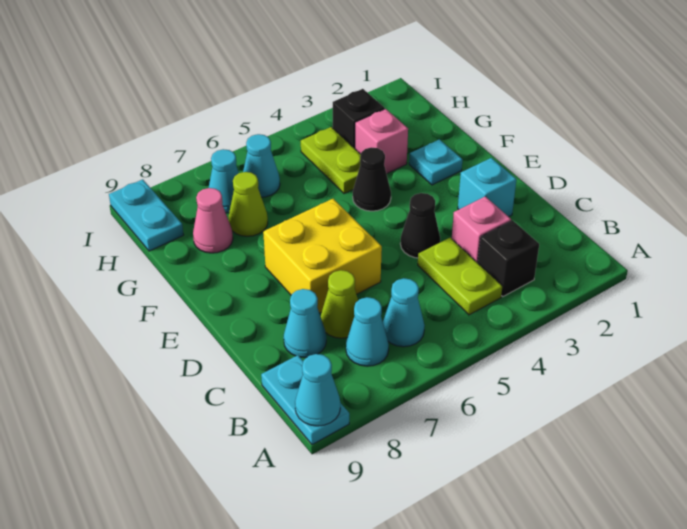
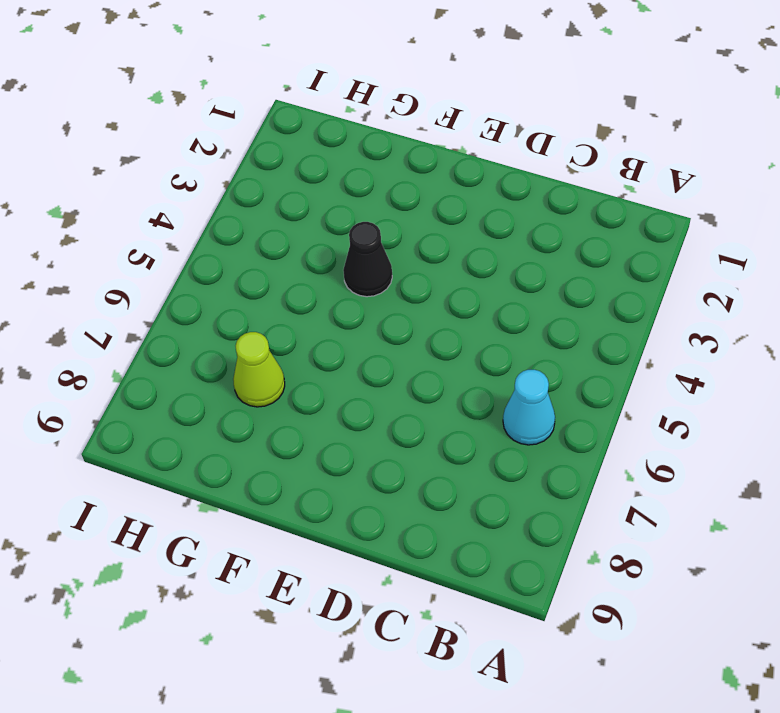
none -> cyan 1x2 plate [261,355,349,445]
none -> black 1x1 brick [478,220,539,297]
none -> lime 1x2 plate [418,238,503,315]

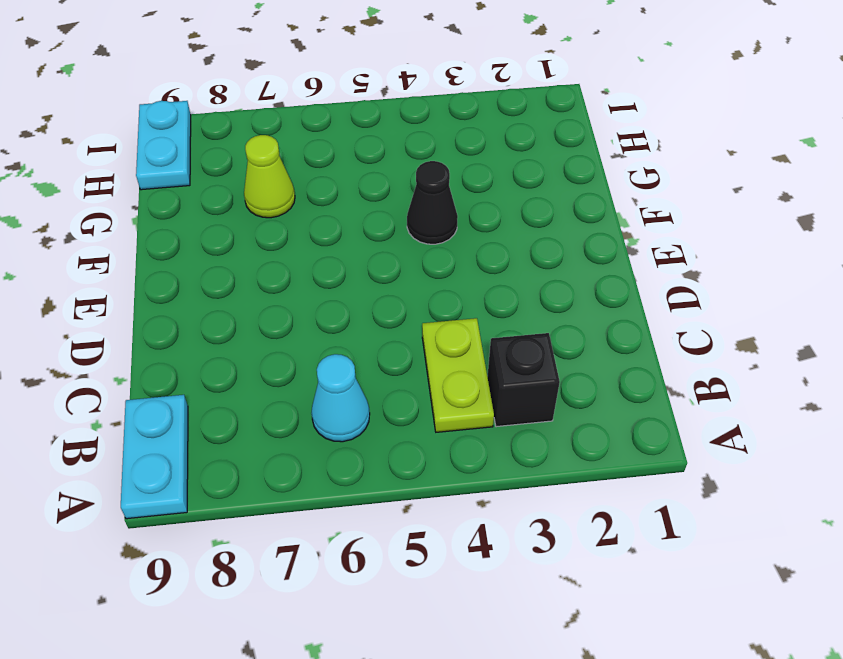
none -> cyan 1x1 cone [346,297,389,366]
none -> pink 1x1 brick [452,196,511,263]
none -> lime 1x1 cone [321,270,358,338]

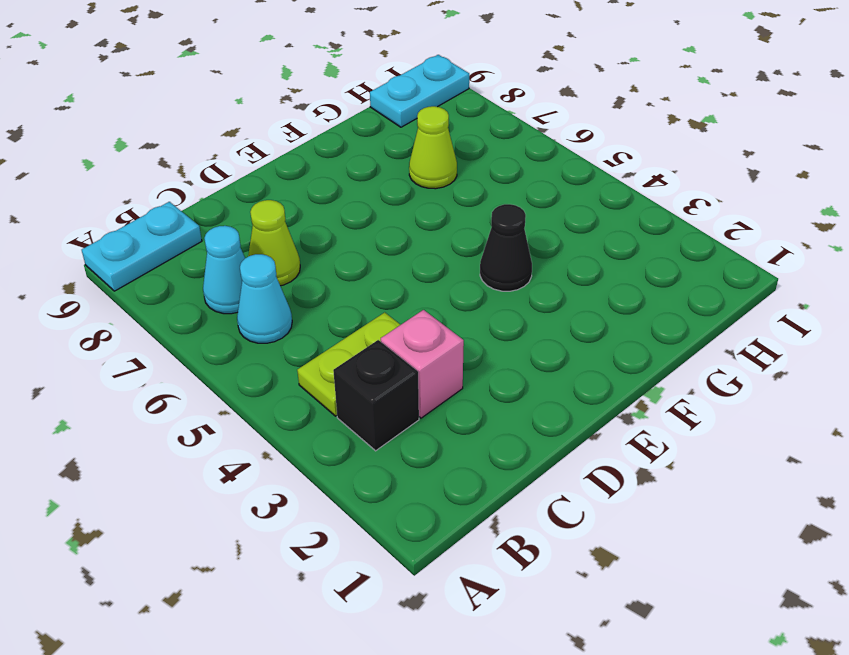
none -> cyan 1x1 cone [284,289,326,358]
none -> cyan 1x1 brick [458,158,517,217]
none -> black 1x1 cone [400,193,440,258]

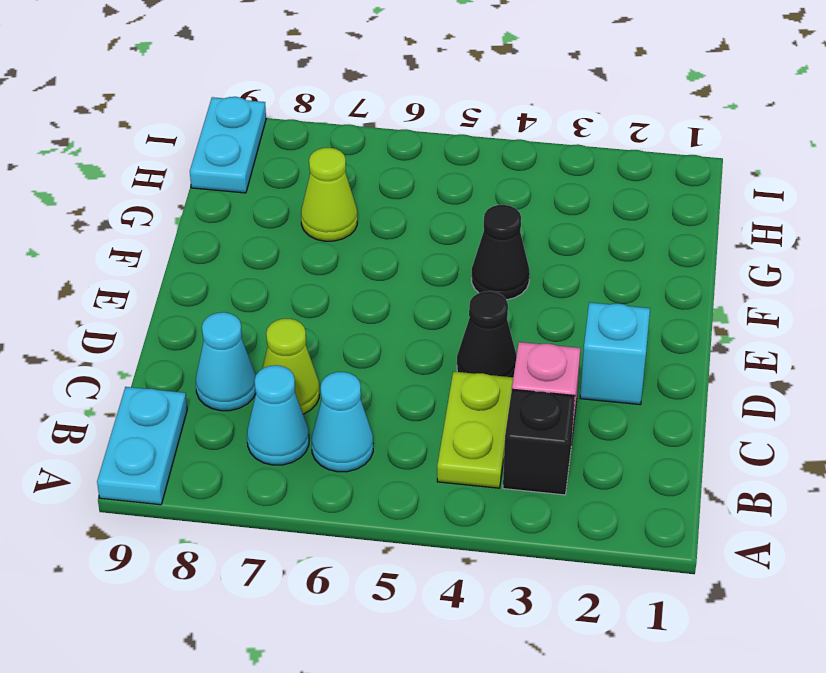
none -> yellow 2x2 brick [263,199,382,313]
none -> cyan 1x1 plate [409,139,463,185]
none -> pink 1x1 brick [355,109,408,174]

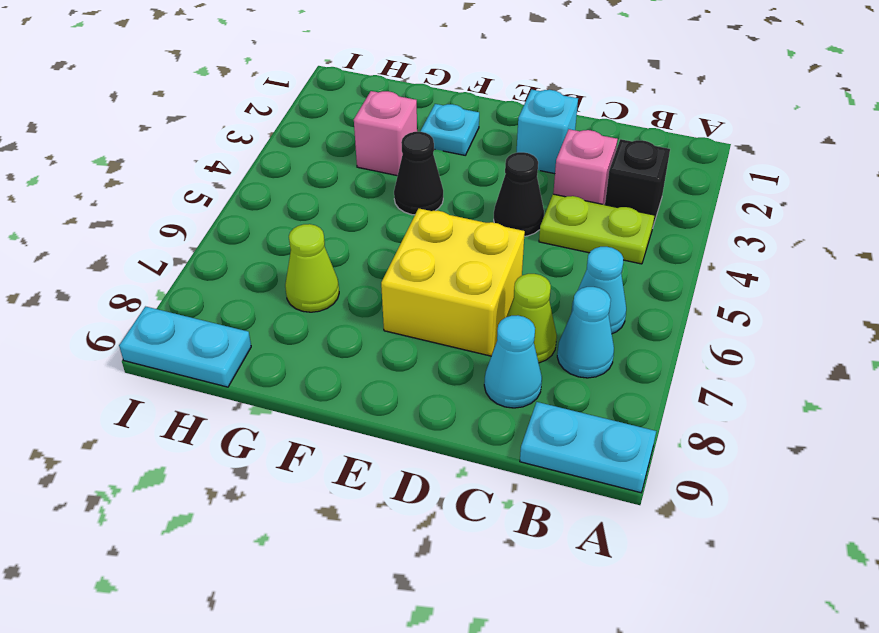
none -> lime 1x2 plate [301,127,361,194]
none -> pink 1x1 cone [193,188,233,253]
none -> black 1x1 brick [333,89,385,148]

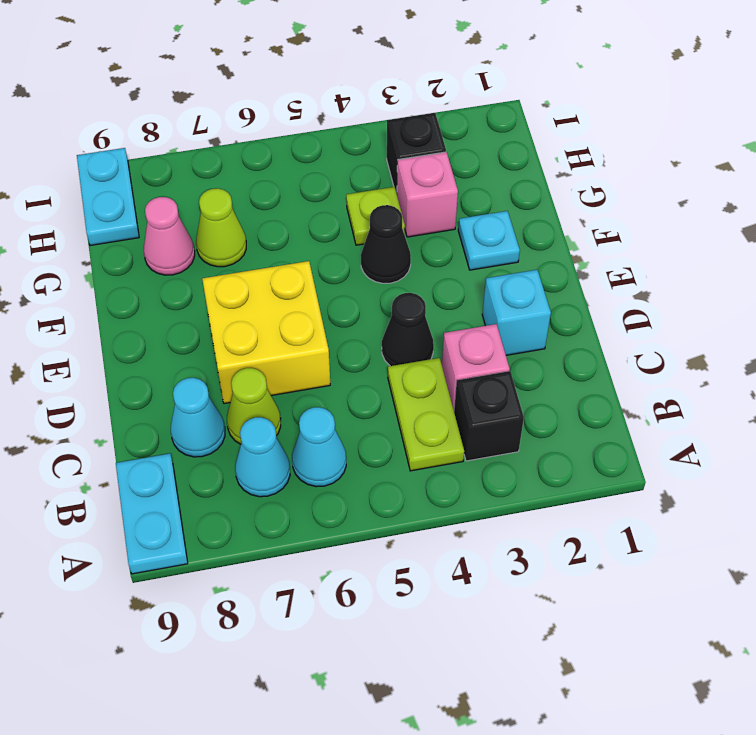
lime 1x1 plate [346,187,405,245] -> lime 1x2 plate [301,127,361,194]
none -> cyan 1x1 cone [243,134,280,197]
none -> cyan 1x1 cone [209,149,239,213]
none -> cyan 1x1 cone [295,354,340,426]

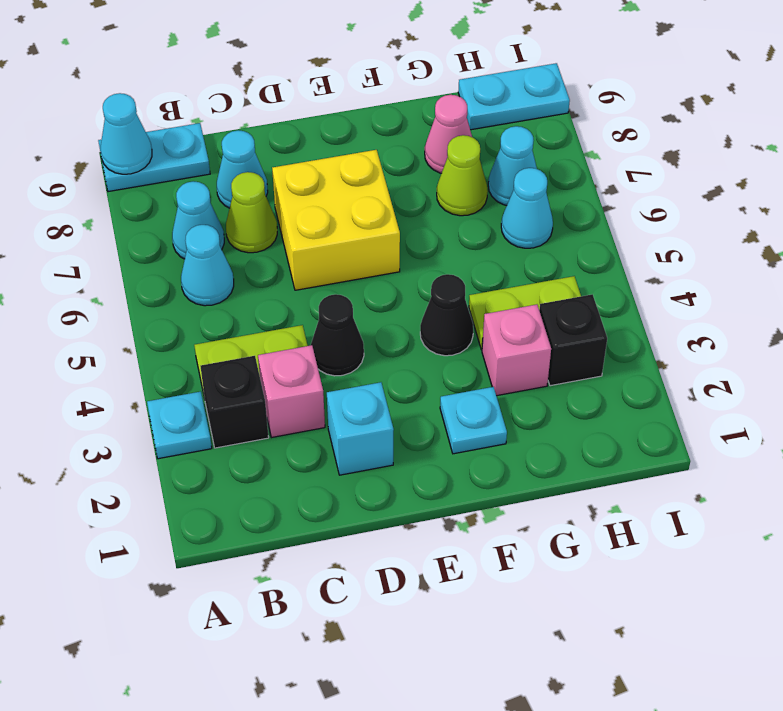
cyan 1x1 plate [147,392,212,459] -> none

